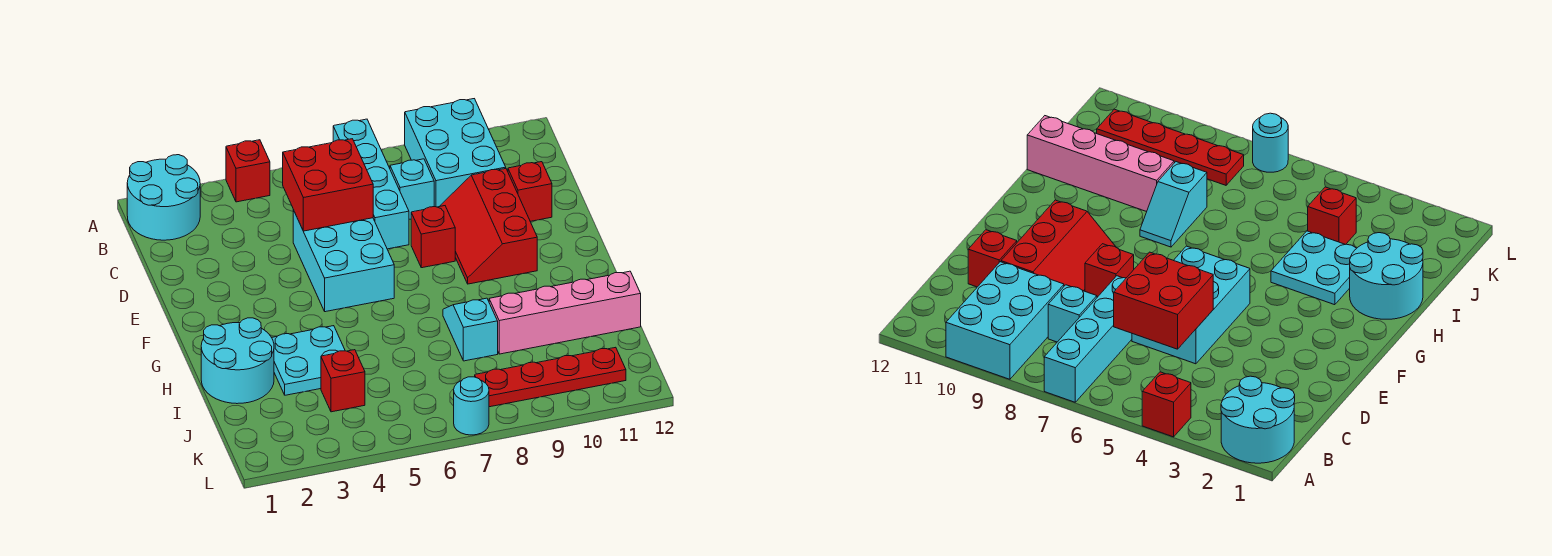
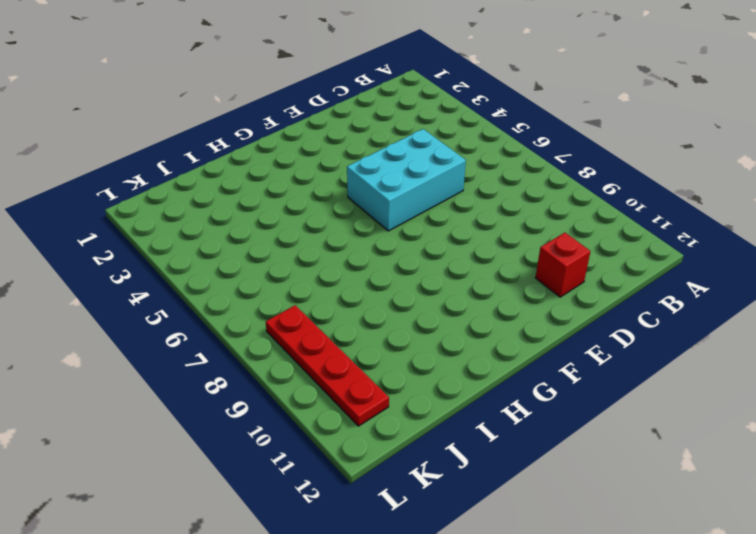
none -> cyan 2x2 round brick [127,155,200,240]
none -> red 1x1 brick [226,140,270,202]
none -> cyan 1x4 brick [333,119,409,249]

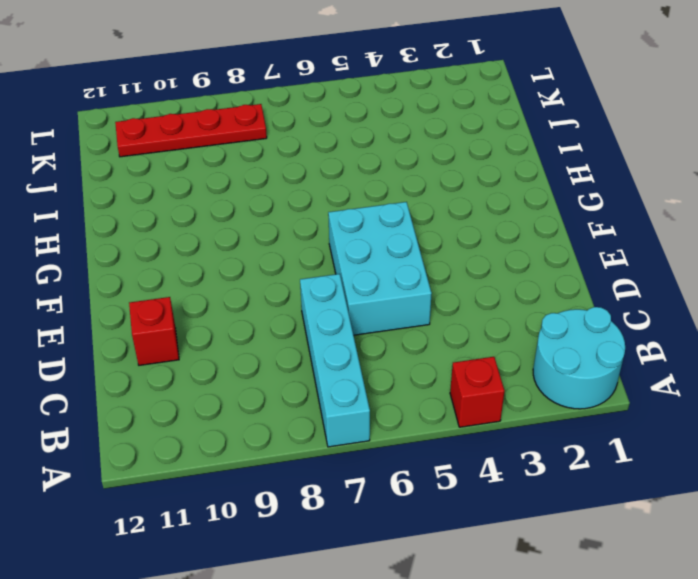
none -> cyan 2x3 brick [405,99,506,207]
none -> cyan 1x1 brick [390,159,434,219]
none -> red 2x3 slope [439,169,537,284]

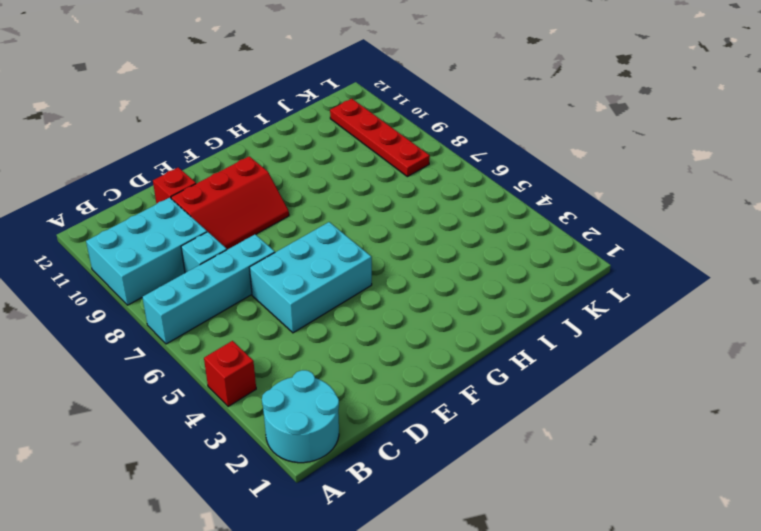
none -> red 1x1 brick [411,206,455,268]
none -> cyan 2x2 round brick [201,318,274,404]
none -> cyan 2x2 plate [272,326,345,395]

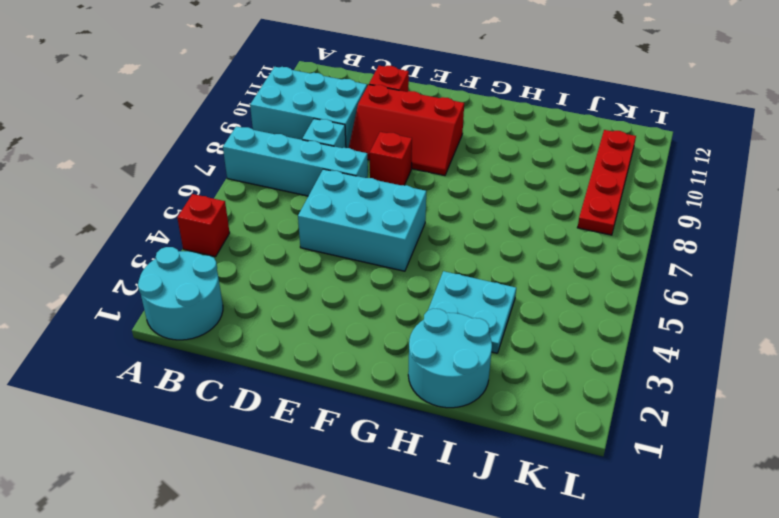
none -> cyan 1x2 slope [443,298,498,361]
none -> pink 1x4 brick [489,271,641,354]
none -> red 1x1 brick [321,350,365,412]

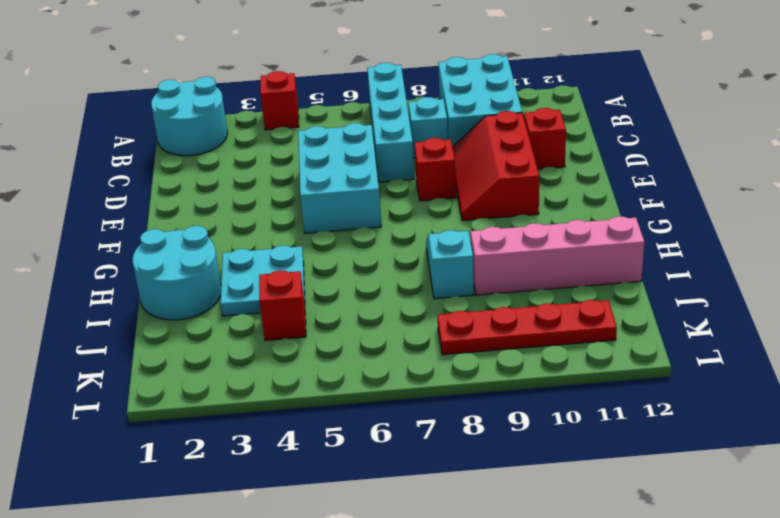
none -> cyan 1x1 round brick [454,377,489,435]
none -> red 2x2 brick [283,139,373,231]

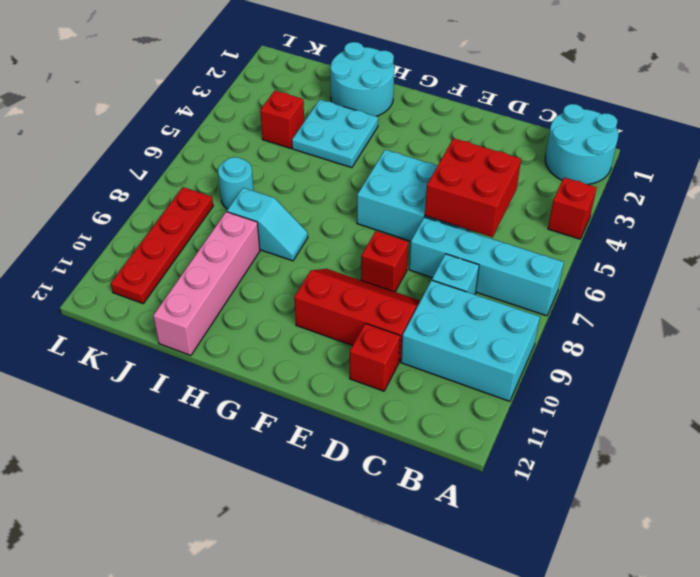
cyan 1x1 round brick [218,157,254,209] -> cyan 1x1 round brick moved to [454,377,489,435]

